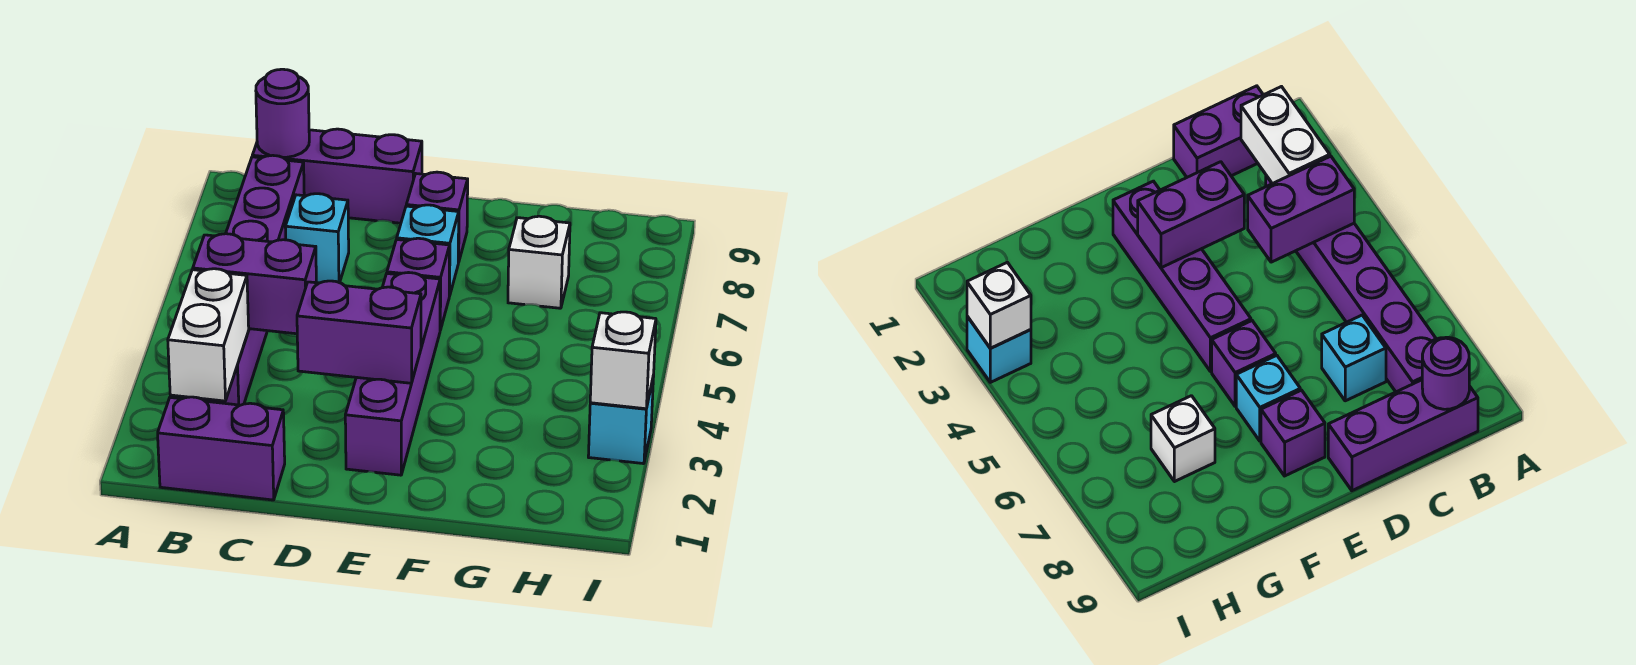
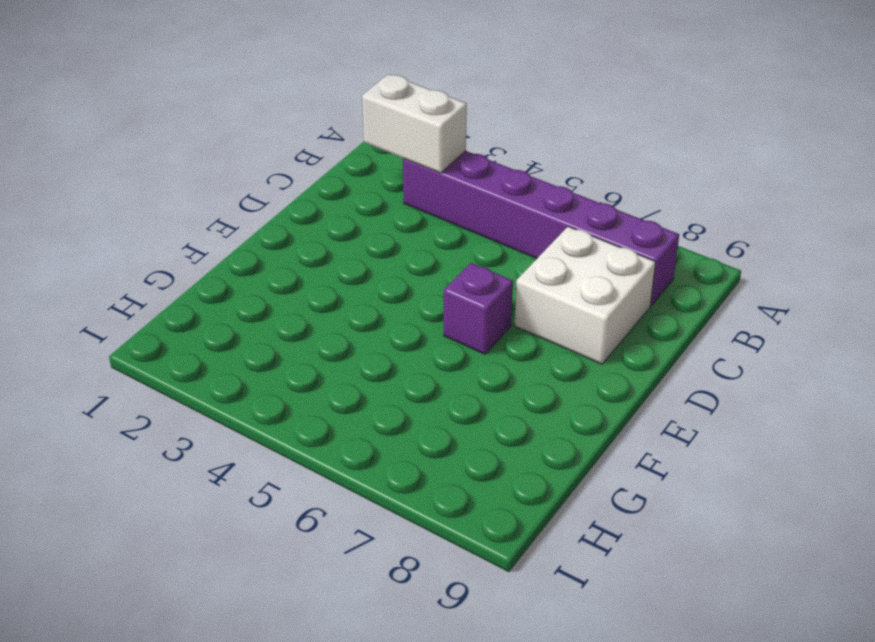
white 2x2 brick [515,227,656,364] -> cyan 1x1 brick [285,194,349,283]
none -> purple 1x2 brick [158,397,285,500]
none -> purple 1x3 brick [252,129,422,223]
none -> purple 1x4 brick [345,273,440,475]

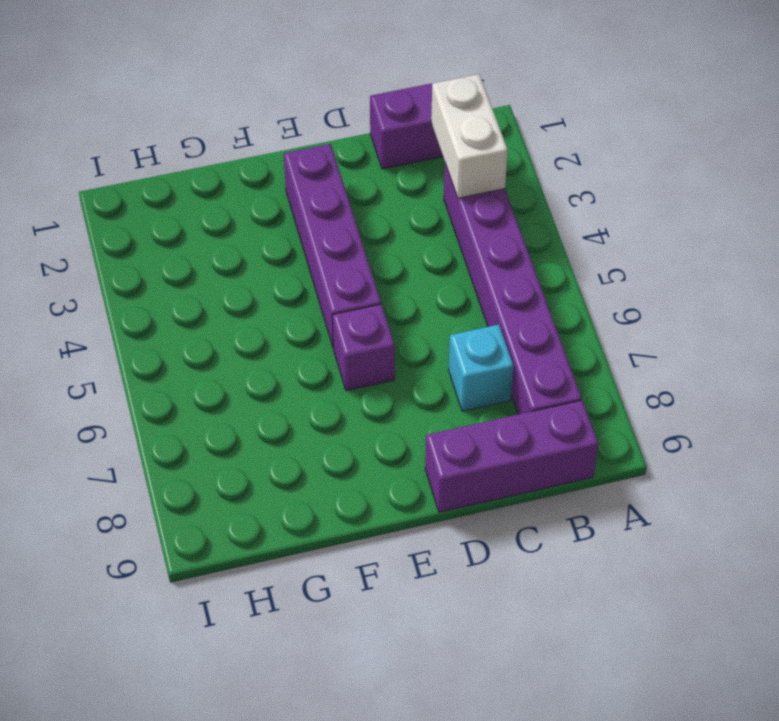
none -> cyan 1x1 brick [397,205,459,296]
none -> purple 1x1 brick [406,172,468,263]
none -> white 1x1 brick [508,216,570,308]

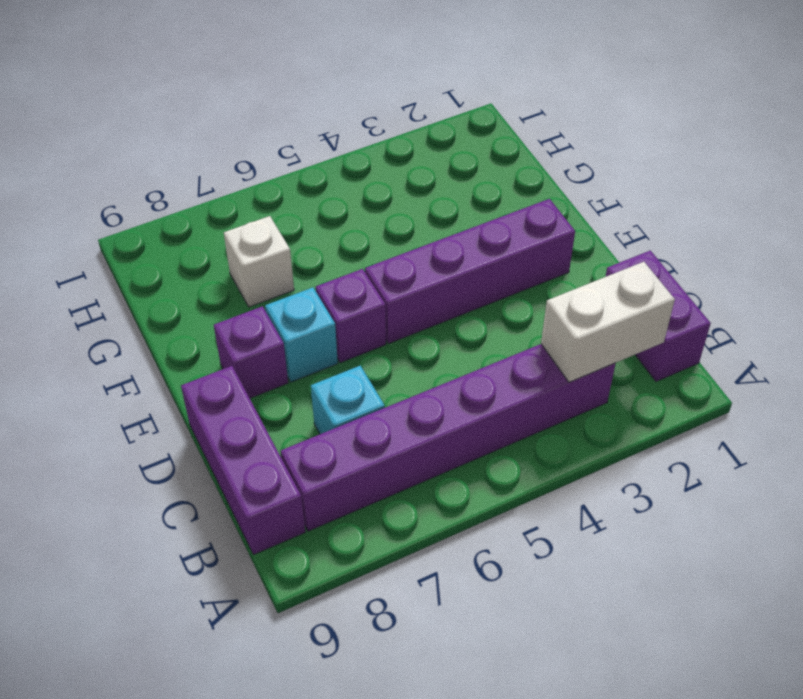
none -> cyan 1x1 brick [588,375,654,464]
none -> purple 1x2 brick [193,234,316,334]
none -> purple 1x1 round brick [256,69,309,157]

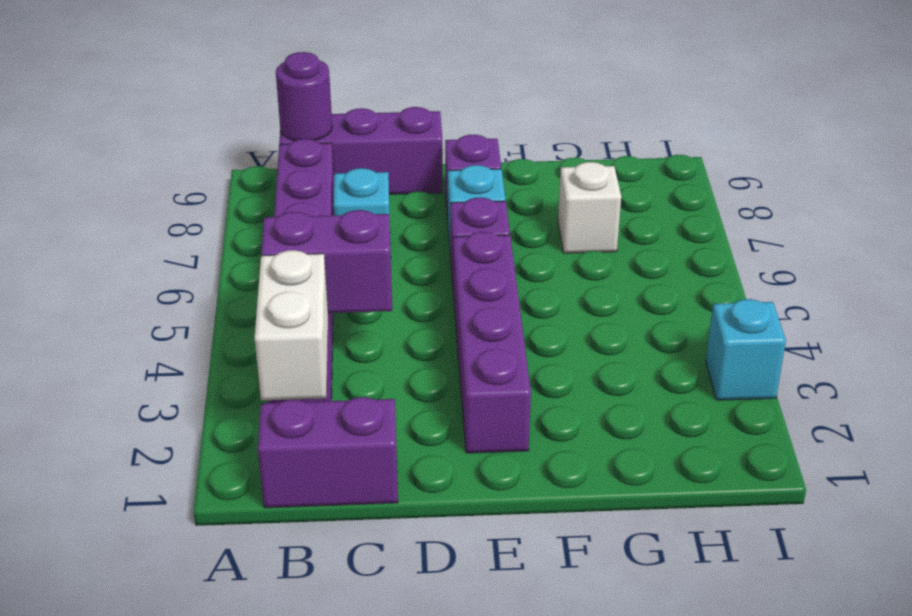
none -> purple 1x2 brick [297,281,421,383]
none -> white 1x1 brick [590,312,656,409]

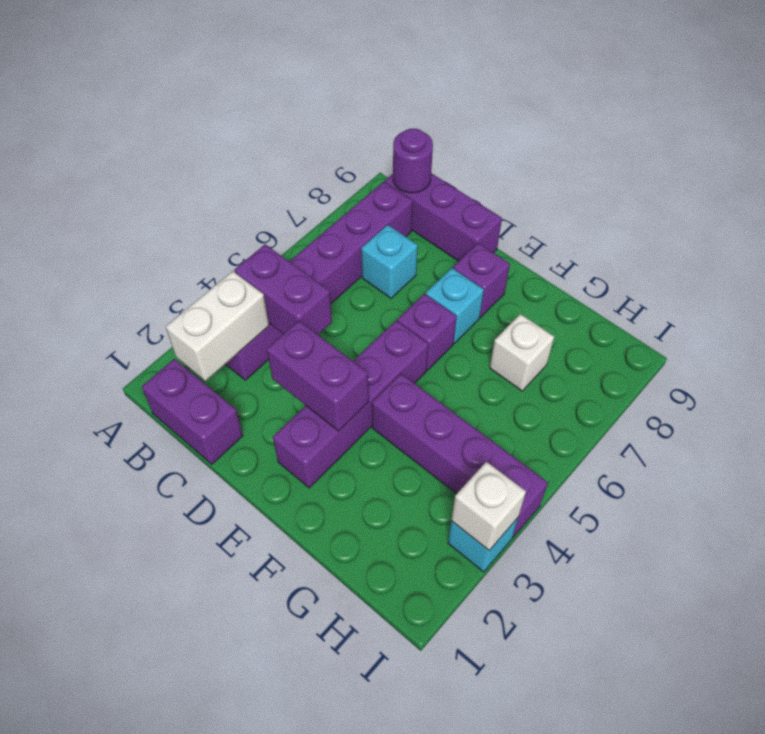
purple 1x4 brick [372,374,548,537] -> none

